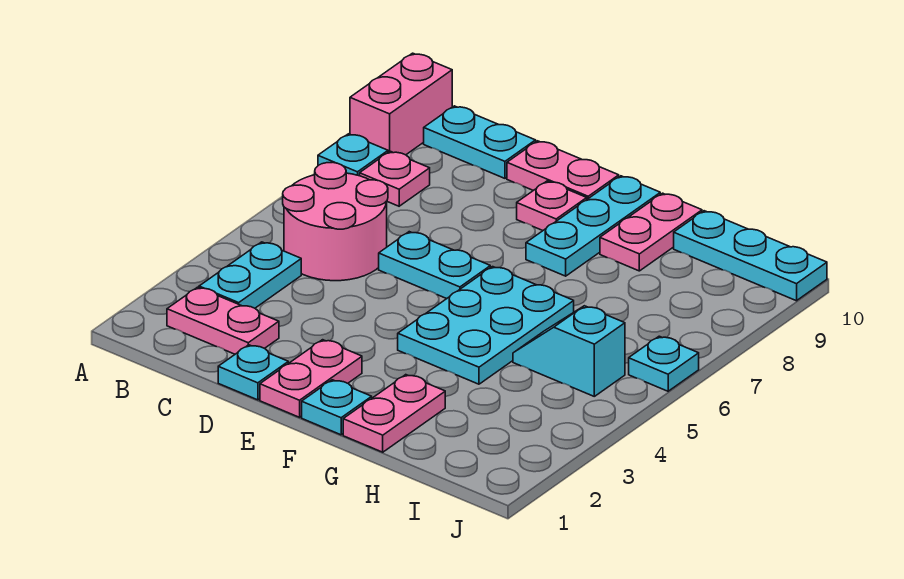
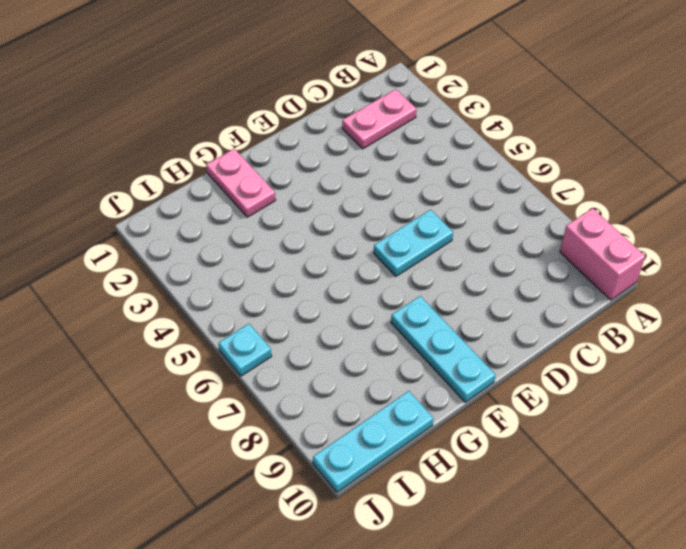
none -> cyan 1x1 plate [318,134,388,176]
none -> cyan 1x2 plate [199,242,301,308]
none -> pink 2x2 round brick [283,162,388,281]

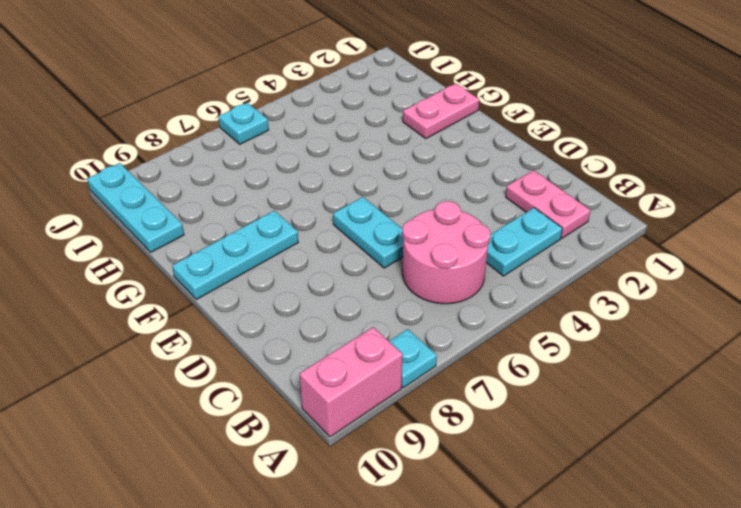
none -> pink 1x1 plate [360,151,430,206]
none -> cyan 1x2 plate [424,106,536,178]
none -> cyan 1x1 plate [218,345,288,400]

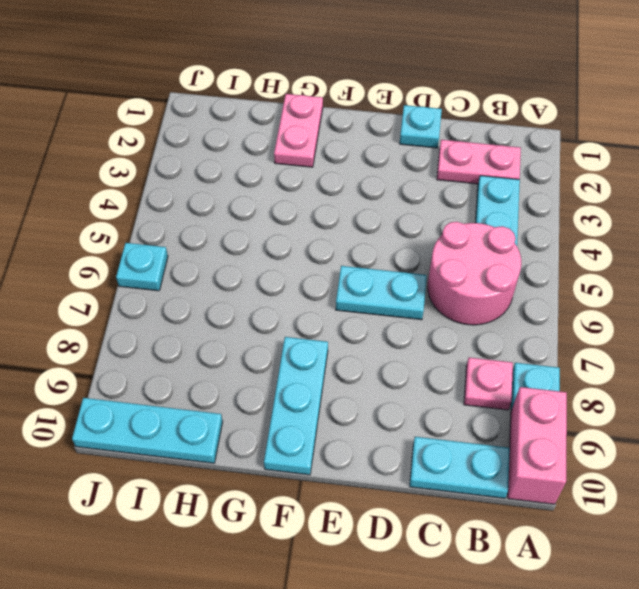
none -> pink 1x2 plate [507,141,619,199]
none -> pink 1x2 plate [260,340,362,417]
none -> pink 1x1 plate [517,181,587,230]

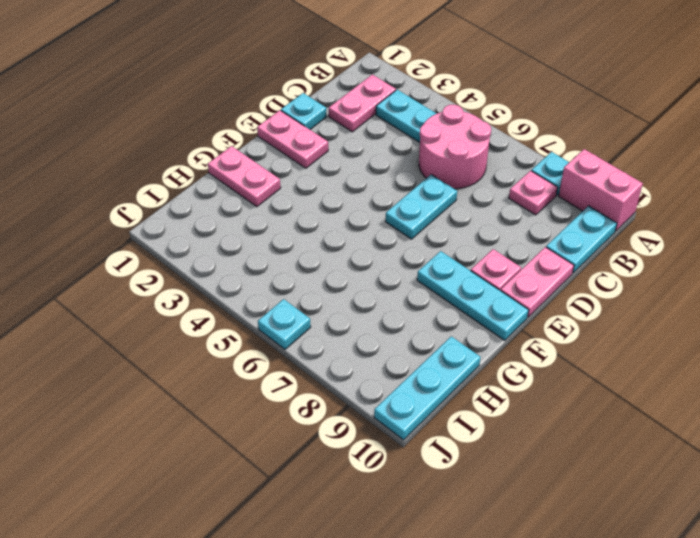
none -> cyan 1x1 plate [302,380,372,435]
none -> cyan 2x3 plate [398,267,574,384]
none -> pink 1x2 plate [600,193,702,271]

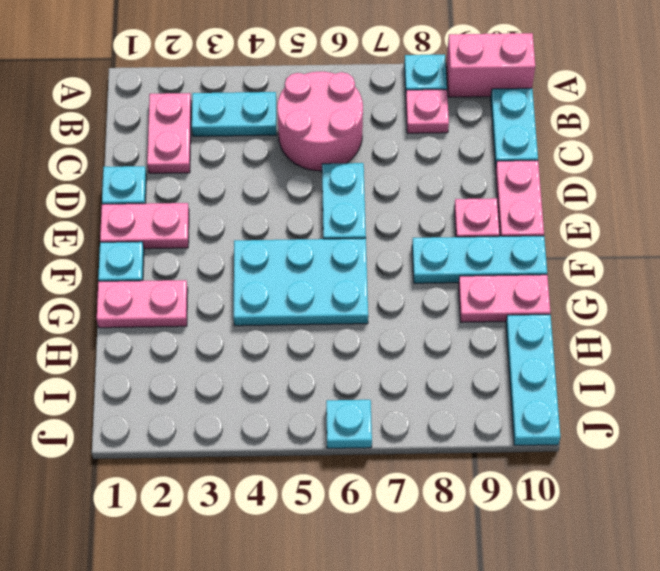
none -> cyan 1x2 slope [513,306,625,396]

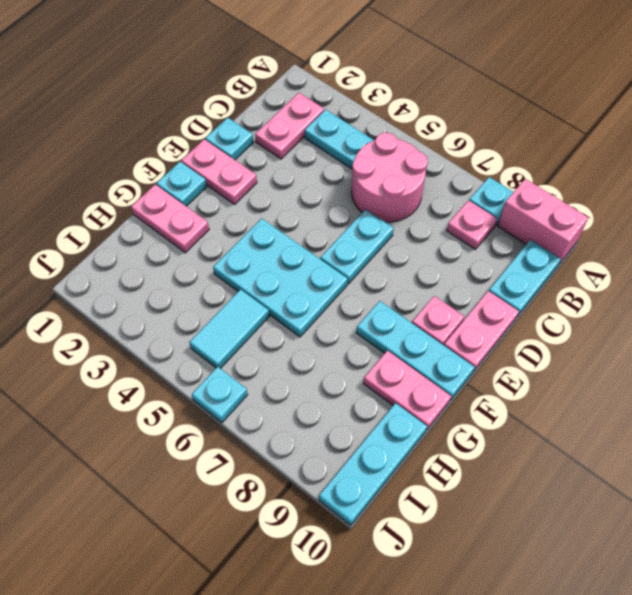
cyan 1x2 tile [189,289,269,369] -> cyan 1x2 slope [513,306,625,396]

